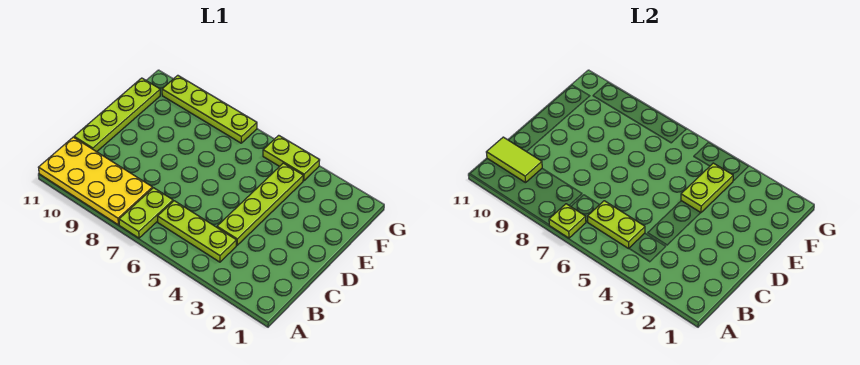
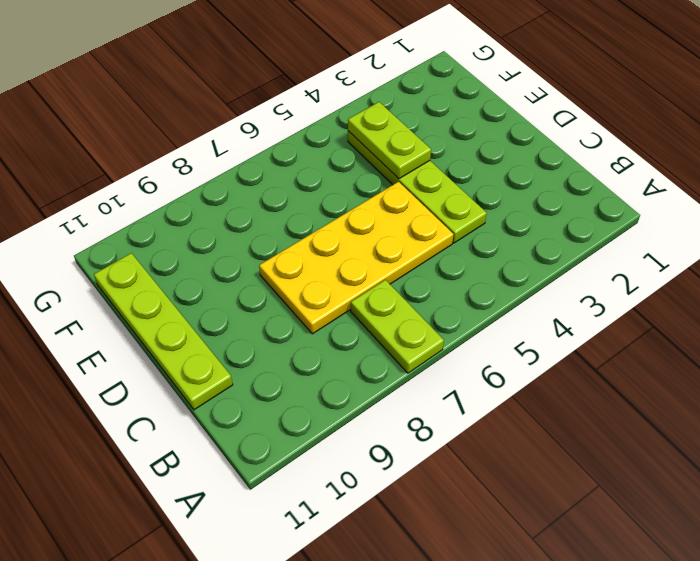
yellow 2x4 plate [259,182,453,334] -> yellow 2x4 plate moved to [38,137,153,225]
none -> lime 1x3 plate [158,201,236,262]
none -> lime 1x2 plate [263,135,320,181]

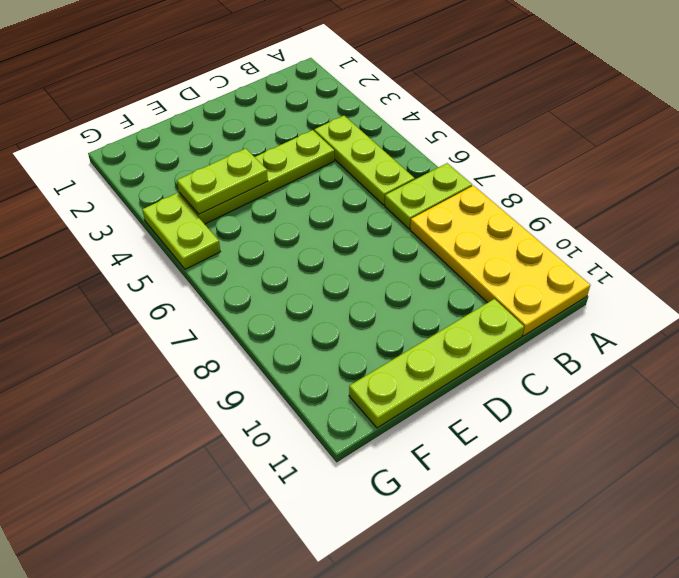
none -> lime 1x4 plate [162,75,257,143]
none -> lime 1x1 plate [549,204,586,238]

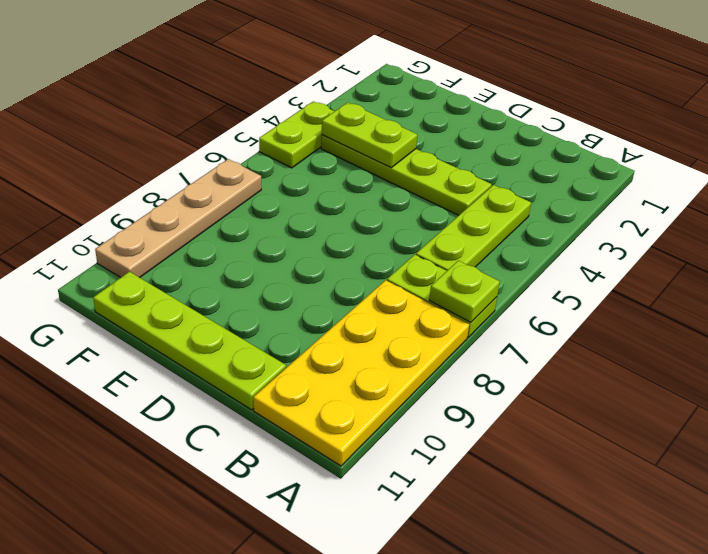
tan 1x4 plate [95,159,261,278] -> lime 1x4 plate [162,75,257,143]
none -> lime 1x2 plate [588,201,645,249]
none -> lime 1x2 tile [486,137,542,183]

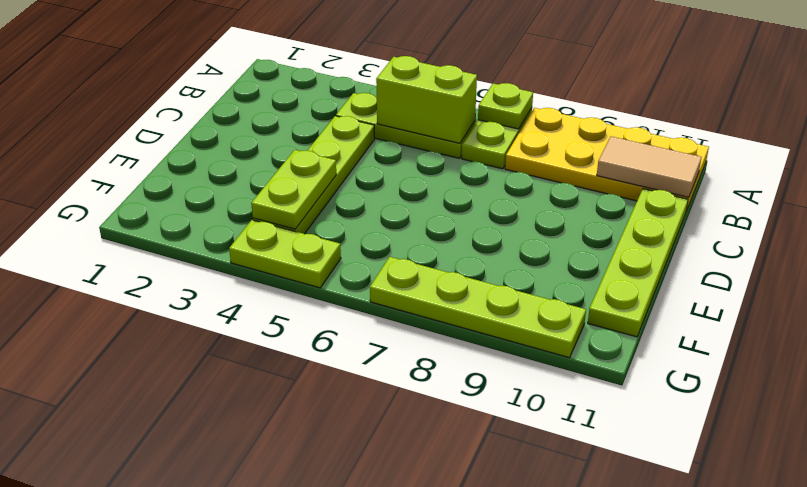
lime 1x2 brick [376,56,477,143] -> lime 1x2 plate [588,201,645,249]
tan 1x2 tile [597,136,701,197] -> lime 1x2 tile [486,137,542,183]

